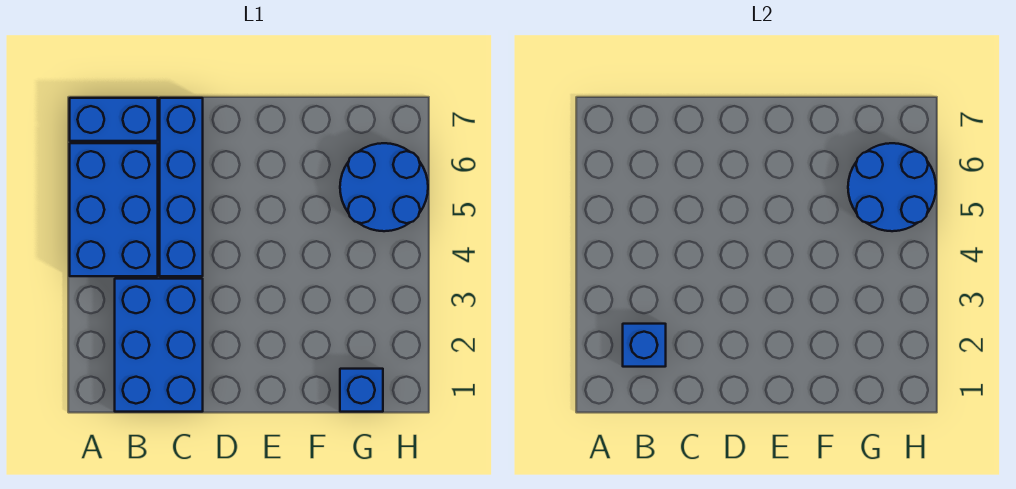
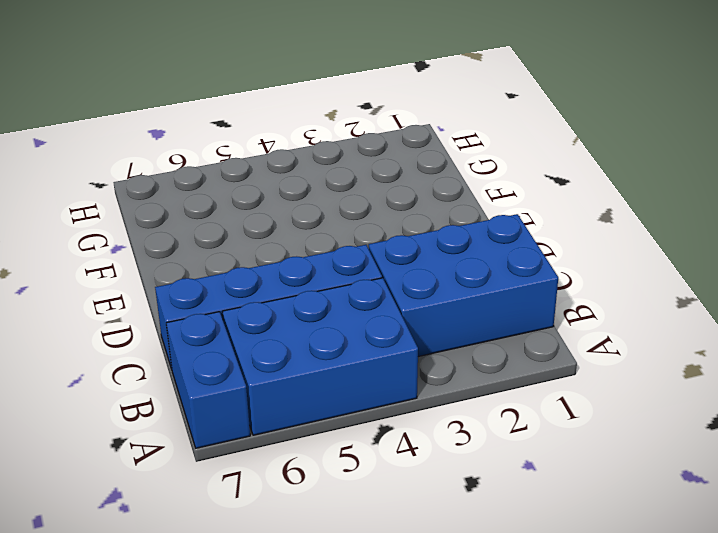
none -> blue 1x1 brick [340,369,383,412]
none -> blue 2x2 round brick [340,143,428,231]

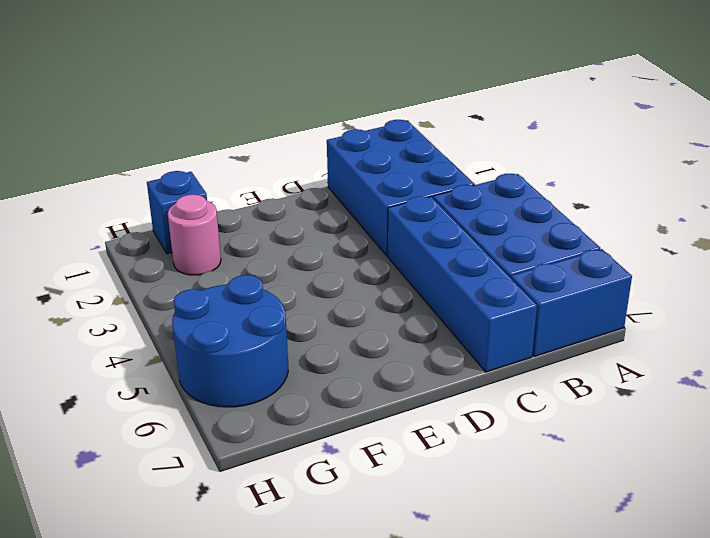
pink 1x1 round brick [168,195,221,275] -> none
none -> blue 1x1 brick [623,324,666,367]
none -> blue 2x2 round brick [848,143,936,231]

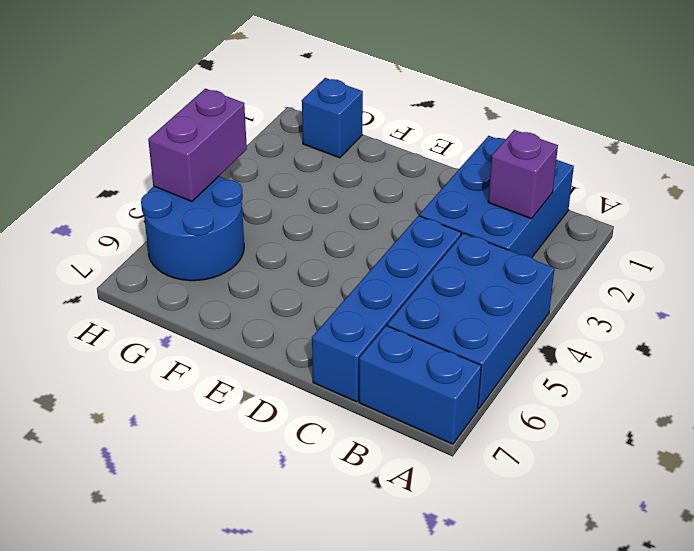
purple 1x1 brick [488,130,558,219] -> blue 1x1 brick [623,324,666,367]
purple 1x2 brick [148,89,247,201] -> blue 2x2 round brick [848,143,936,231]

